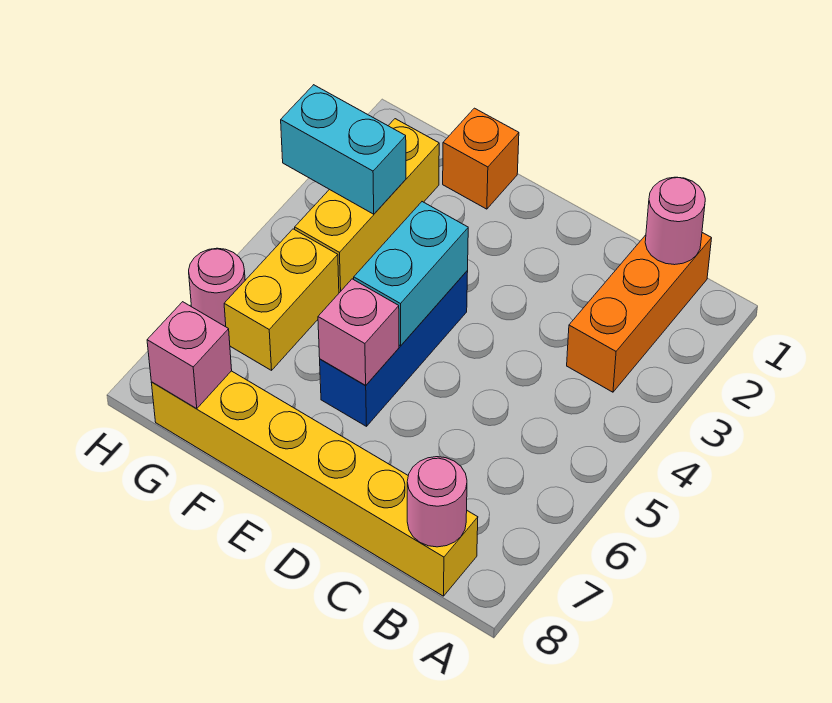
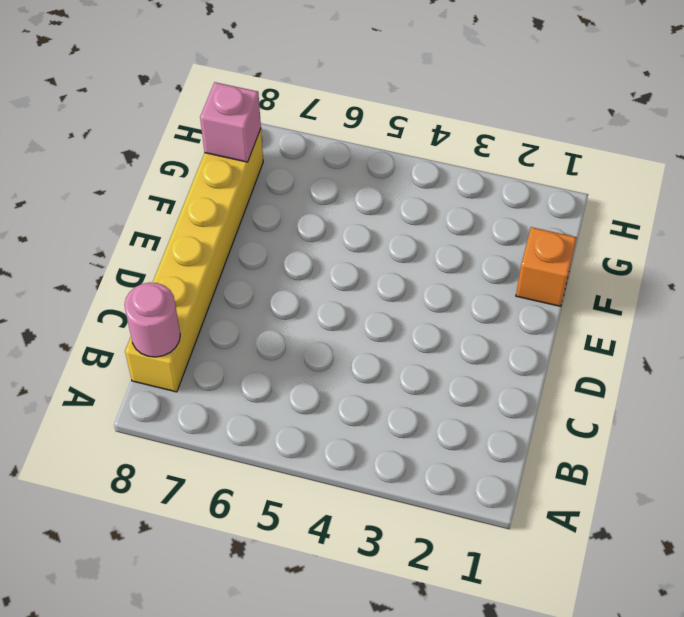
none -> orange 1x3 brick [567,233,712,392]
none -> blue 1x3 brick [320,271,468,426]
none -> yellow 1x3 brick [295,119,439,293]

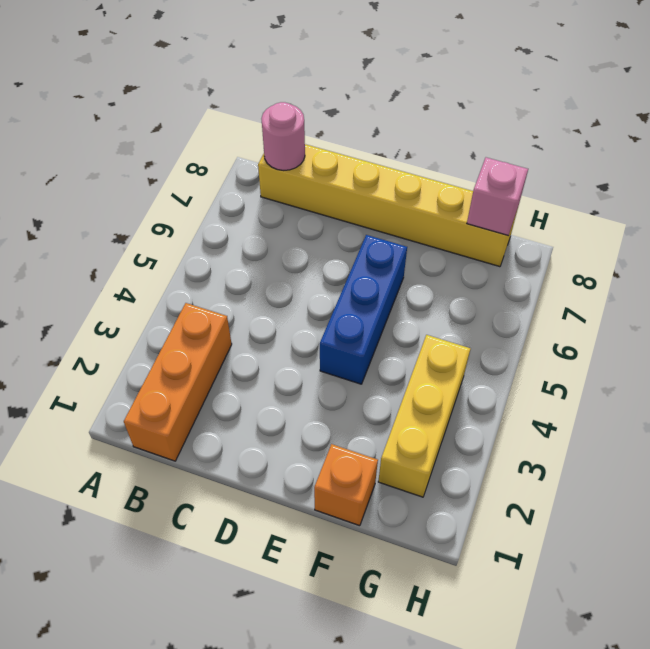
none -> yellow 1x2 brick [224,229,339,370]
none -> pink 1x1 round brick [189,248,245,327]
none -> pink 1x1 round brick [645,177,705,265]

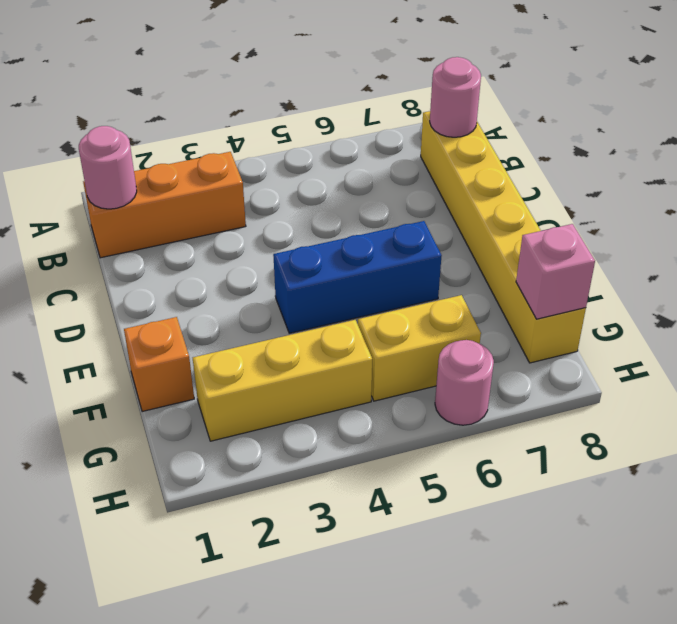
none -> cyan 1x2 brick [354,202,468,346]
none -> pink 1x1 brick [318,279,399,385]
none -> cyan 1x2 brick [281,85,406,214]

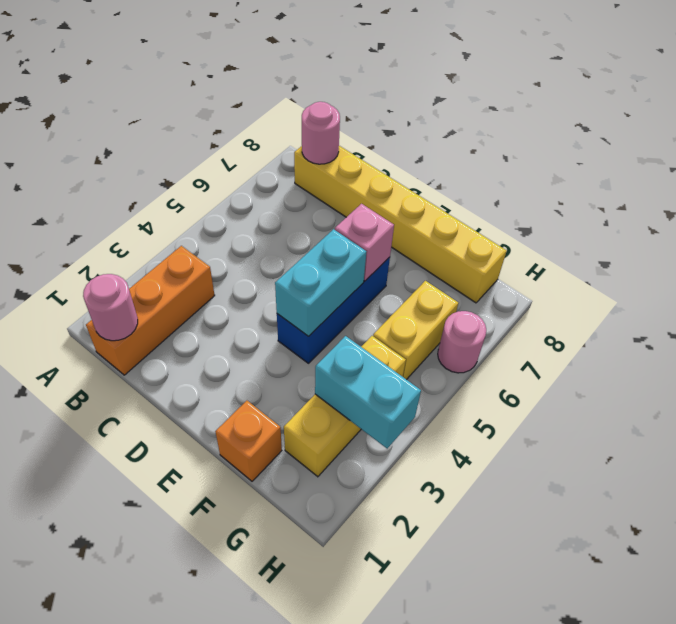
none -> pink 1x1 brick [147,302,232,409]

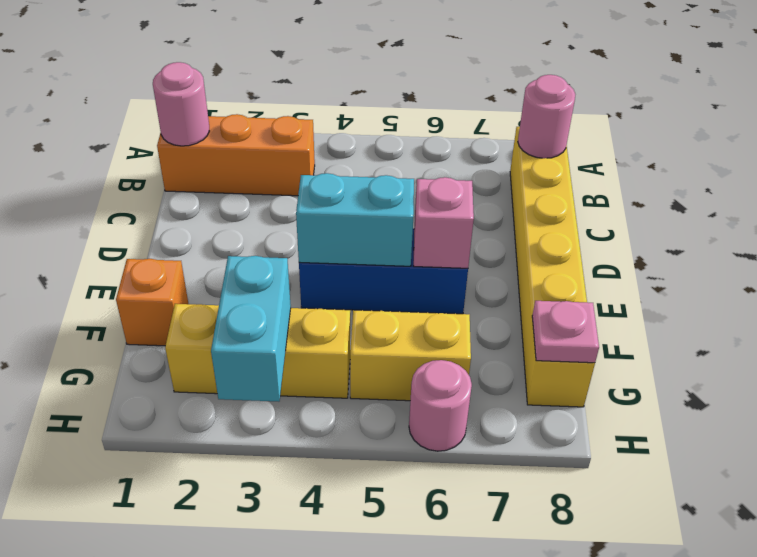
pink 1x1 plate [532,301,599,363] -> pink 1x1 brick [147,302,232,409]

